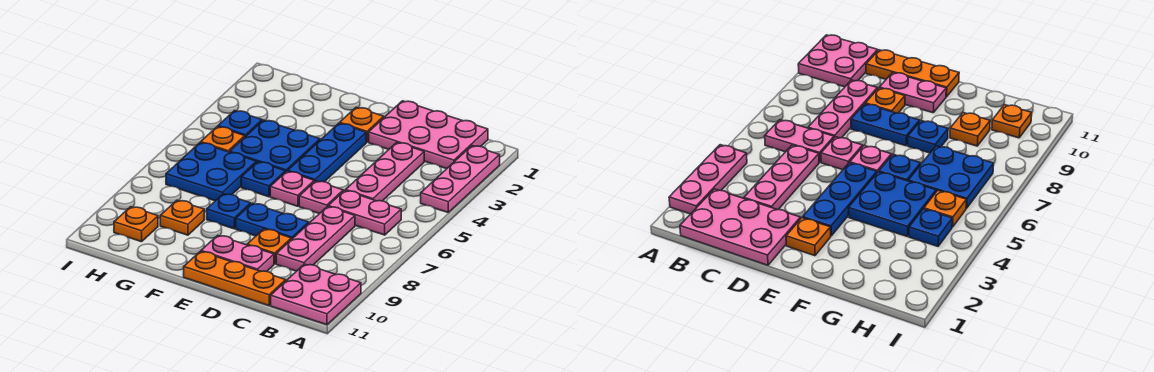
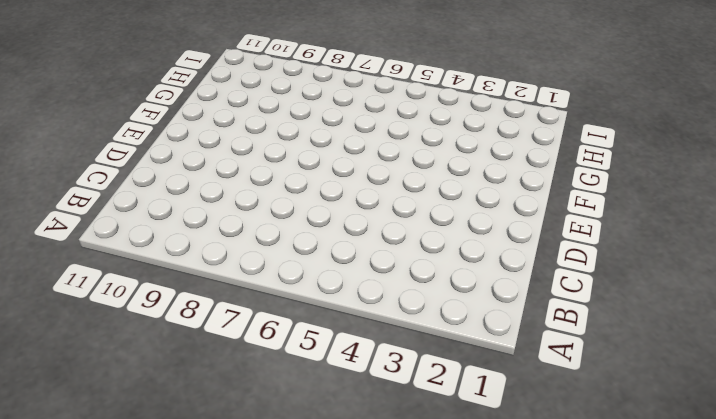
none -> pink 1x3 plate [421,146,500,212]
none -> pink 2x2 plate [271,264,361,325]
none -> pink 2x3 plate [369,101,488,169]

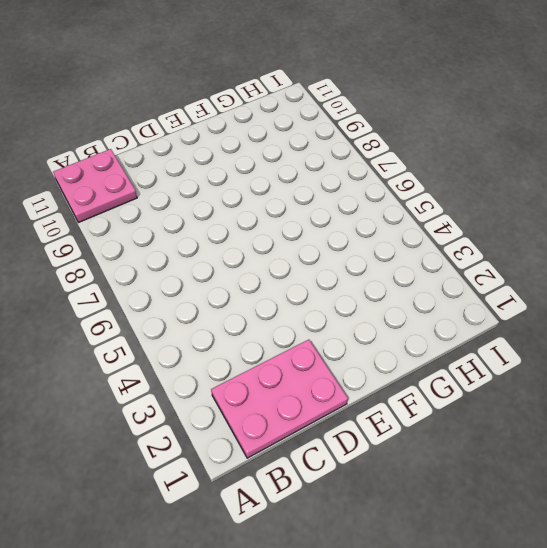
none -> pink 1x3 plate [421,146,500,212]
none -> pink 1x2 plate [328,191,401,235]
none -> pink 1x3 plate [346,143,424,201]

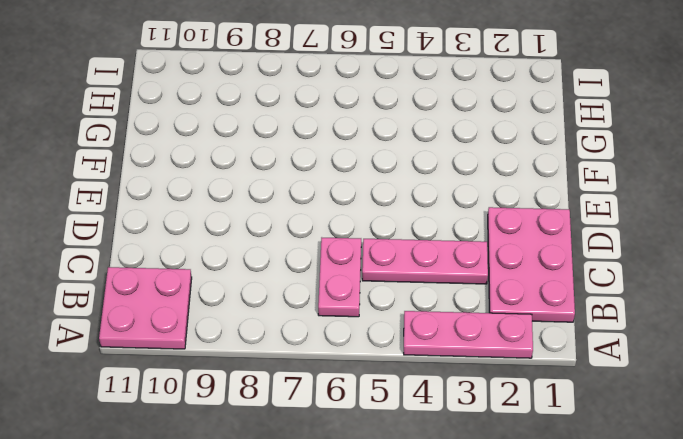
none -> pink 1x3 plate [276,207,355,271]
none -> orange 1x3 plate [184,251,286,306]
none -> pink 1x1 plate [299,181,343,214]

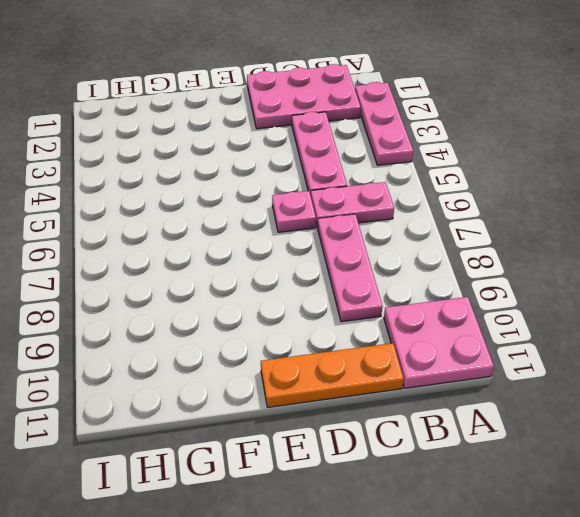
none -> blue 1x2 plate [236,203,309,240]
none -> orange 1x1 plate [247,229,291,264]
none -> pink 1x2 plate [201,235,274,272]

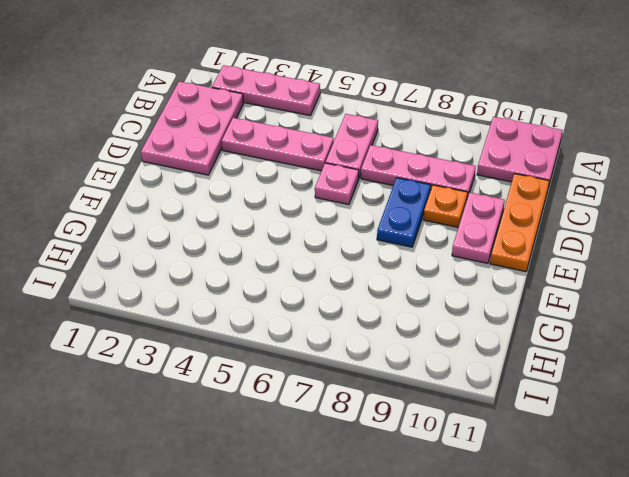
none -> orange 1x1 plate [340,107,384,142]
none -> blue 1x3 plate [288,123,366,182]
none -> pink 1x1 plate [270,171,314,206]

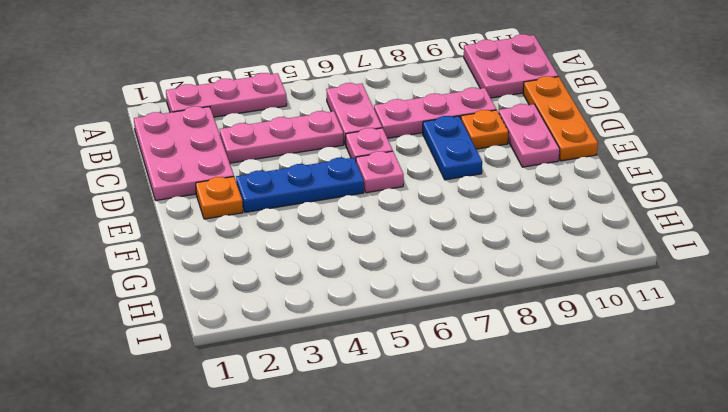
none -> blue 2x2 plate [230,120,320,172]
none -> blue 1x1 plate [241,162,285,197]
none -> blue 1x1 plate [207,194,251,229]

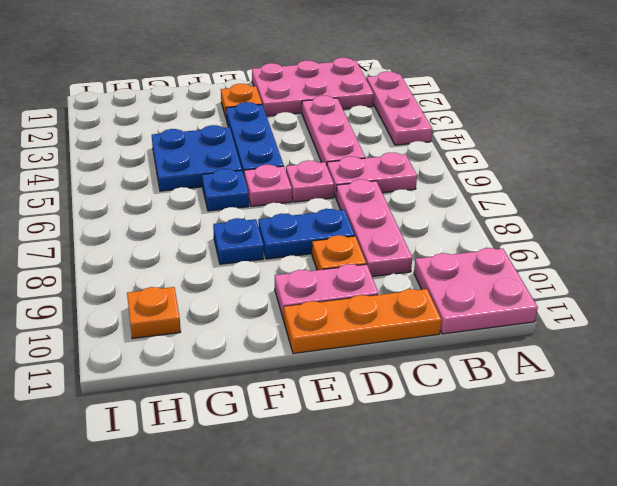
none -> blue 2x2 plate [166,143,256,201]
none -> orange 1x1 plate [160,200,204,235]
none -> blue 1x1 plate [218,111,262,137]

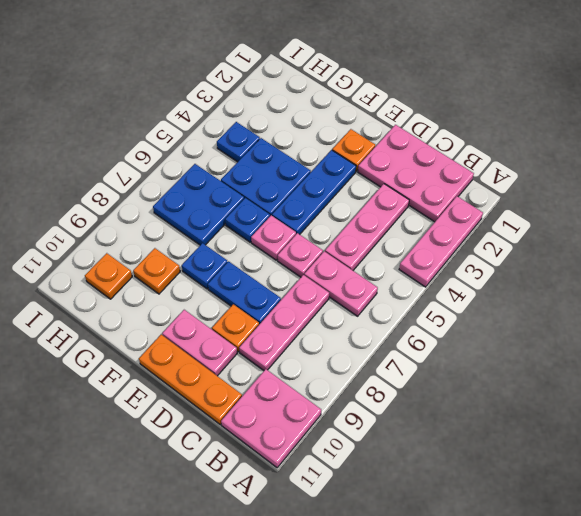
none -> orange 1x1 plate [201,127,245,152]

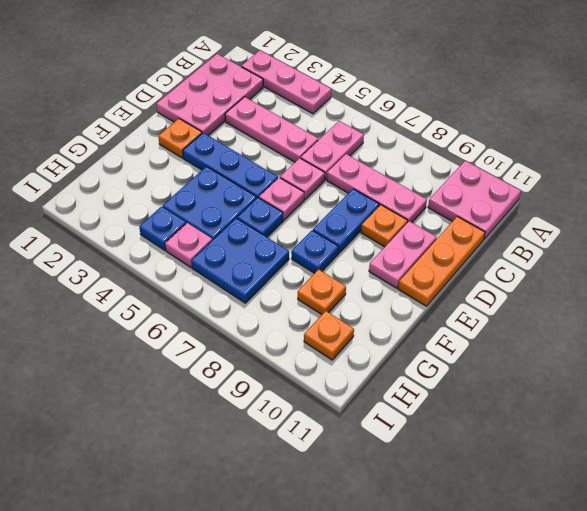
pink 1x1 plate [165,223,212,267] -> orange 1x1 plate [201,127,245,152]

